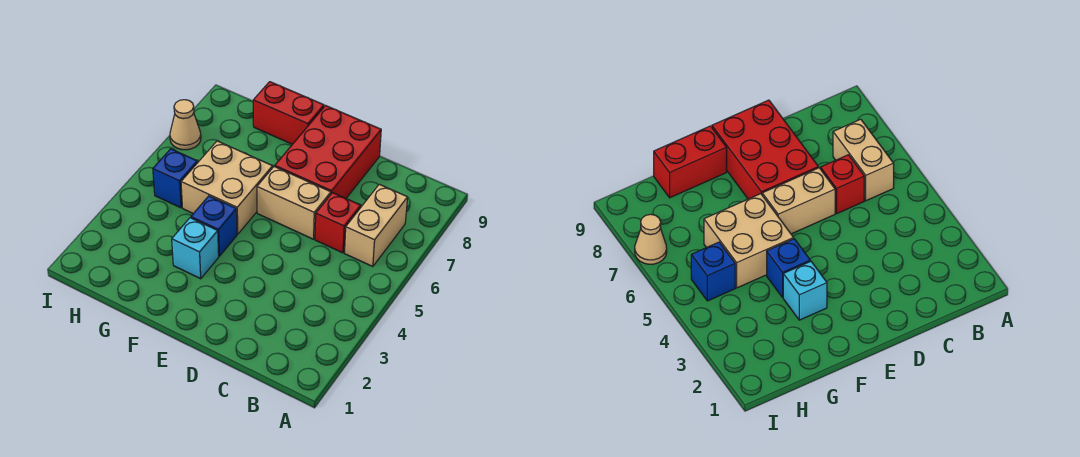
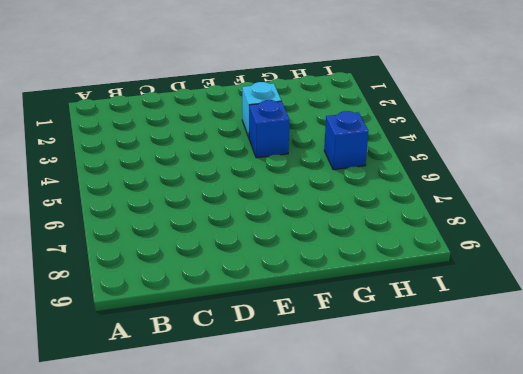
none -> tan 1x2 brick [344,184,408,267]
none -> red 1x1 brick [315,193,361,253]

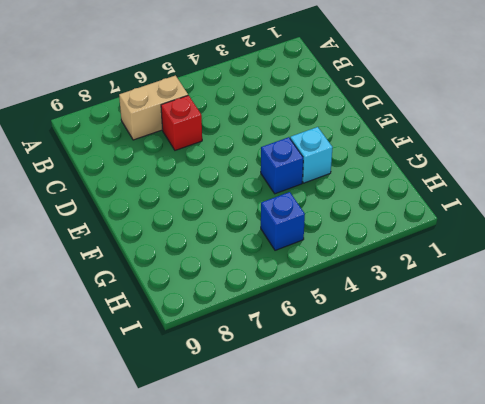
none -> tan 1x2 brick [257,166,331,239]
none -> red 2x3 brick [275,106,381,198]

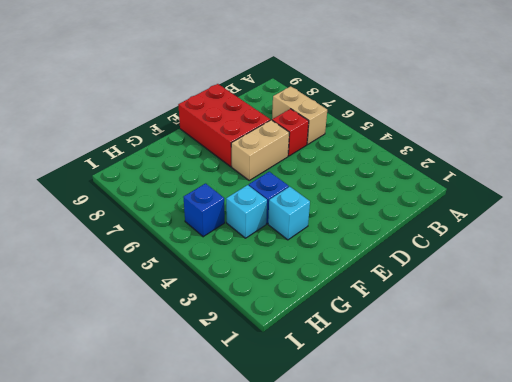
cyan 1x1 brick [226,185,267,238] -> none
none -> tan 2x2 brick [181,141,273,234]
none -> red 1x2 brick [253,82,324,144]

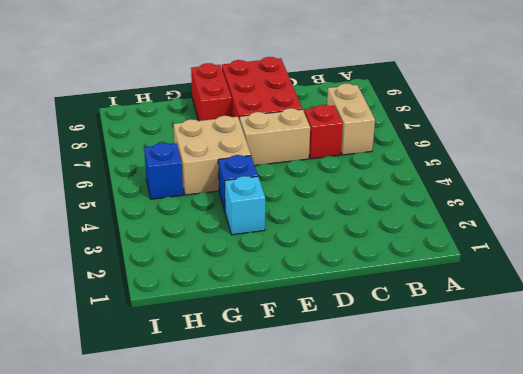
red 1x2 brick [191,63,232,121] -> red 1x2 brick turned to [253,82,324,144]
none -> tan 1x1 cone [170,100,201,150]

